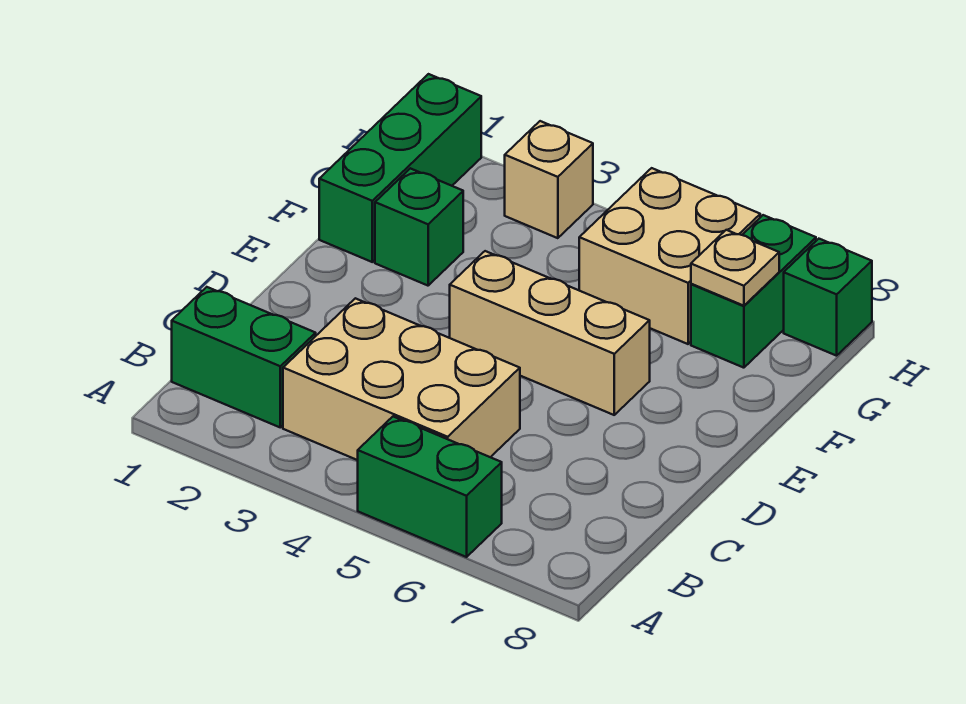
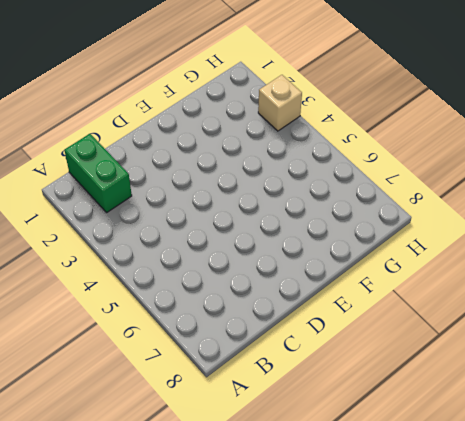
none -> green 1x2 brick [358,417,502,557]
none -> tan 2x3 brick [283,298,520,460]

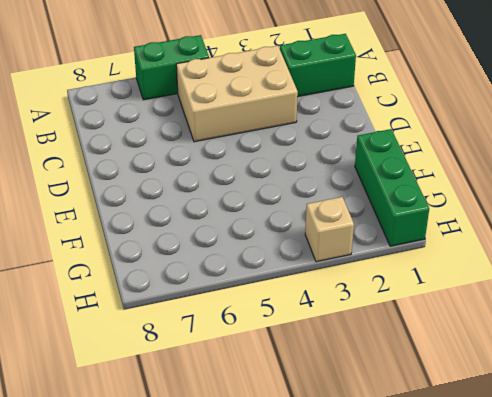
none -> tan 1x3 brick [450,251,650,415]
none -> green 1x1 brick [375,168,463,286]

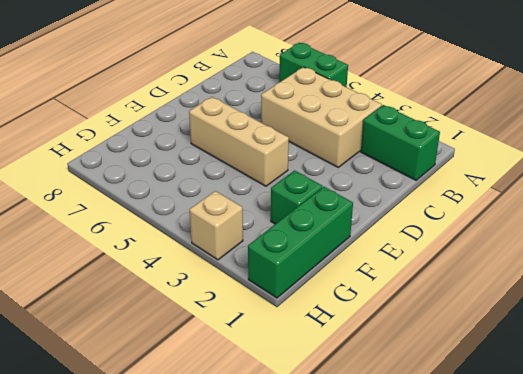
none -> tan 2x2 brick [579,168,760,344]
none -> green 1x2 brick [691,215,816,368]

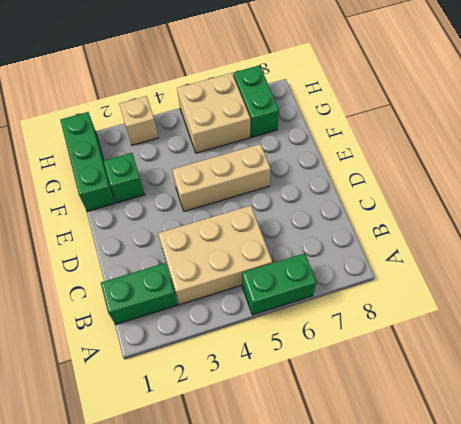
none -> green 1x1 brick [784,239,872,356]
none -> tan 1x1 plate [691,230,779,306]

